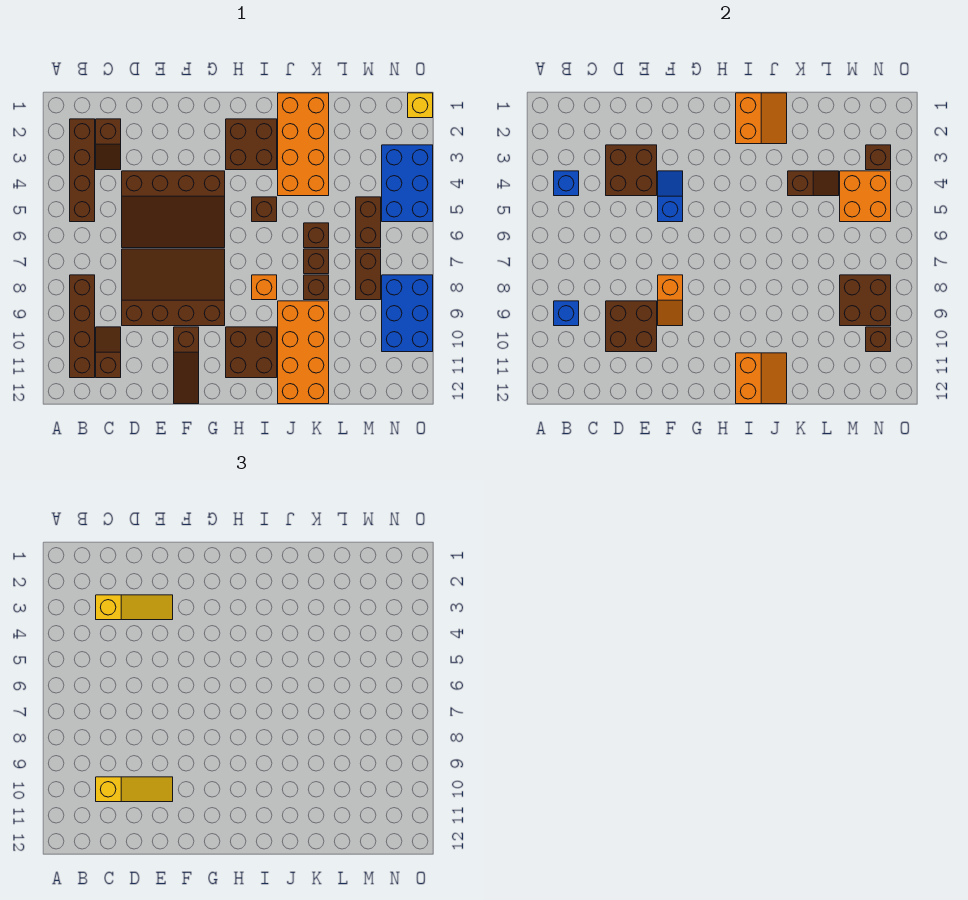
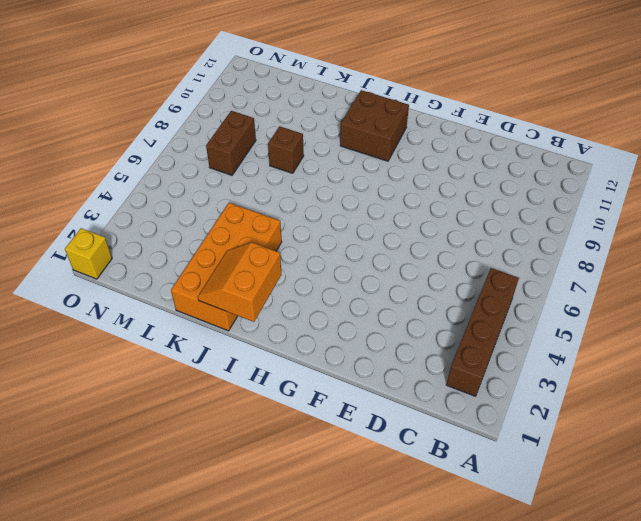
none -> brown 1x4 brick [70,275,95,378]
none -> brown 1x2 slope [96,119,121,170]
none -> brown 1x2 slope [96,327,121,378]
none -> brown 3x4 slope [122,171,225,248]

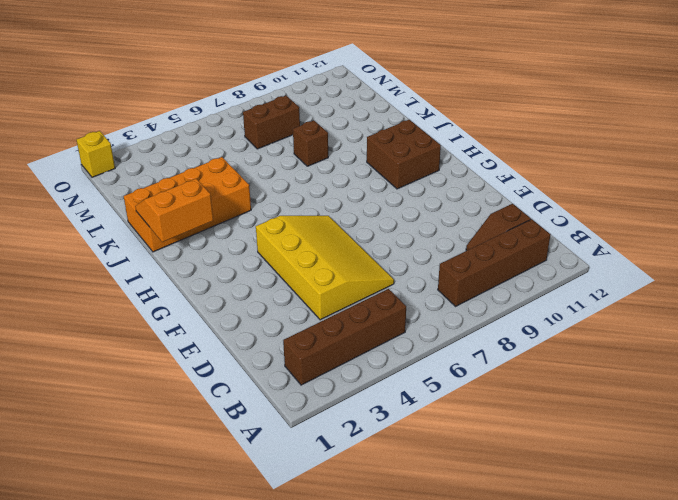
yellow 3x4 slope [256,216,394,320] -> brown 3x4 slope [122,171,225,248]
none -> brown 1x2 slope [96,119,121,170]
none -> brown 3x4 slope [122,249,225,326]
none -> brown 1x3 slope [174,327,199,404]
none -> brown 2x2 brick [226,119,277,170]

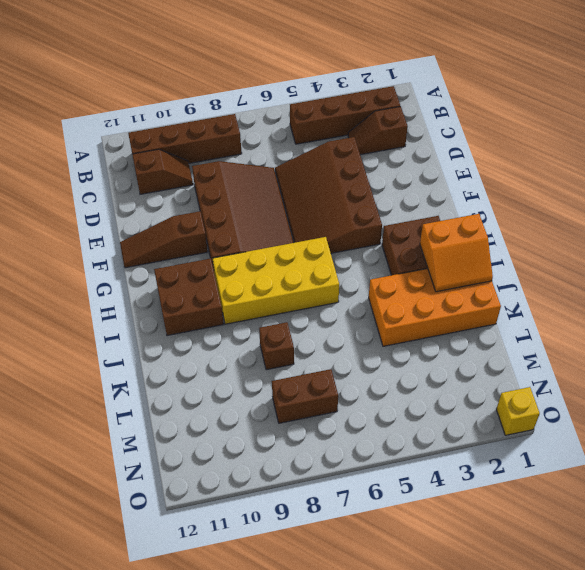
yellow 2x4 brick [212,237,339,324] -> orange 1x1 brick [252,275,277,300]
none -> brown 1x1 brick [252,197,277,222]
none -> orange 2x4 brick [278,301,329,404]
none -> brown 1x1 brick [304,223,329,248]
none -> brown 1x1 brick [304,249,329,274]

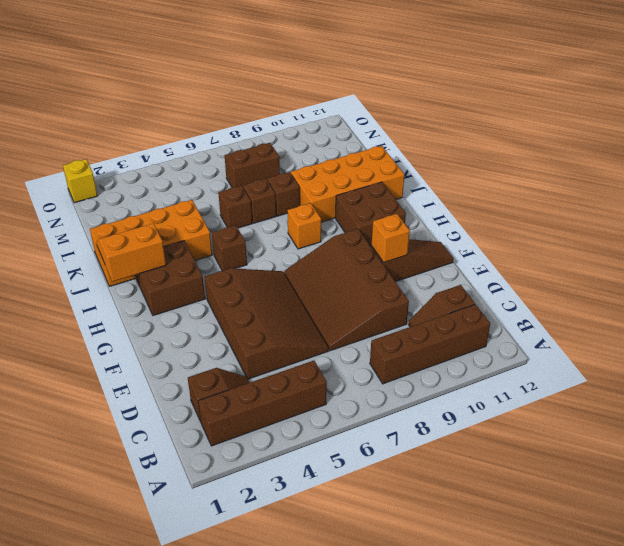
orange 1x1 brick [371,214,410,263] -> none
none -> brown 1x2 brick [356,197,381,248]
none -> blue 2x3 brick [382,145,433,222]
none -> blue 2x3 brick [382,275,433,352]
none -> blue 1x1 brick [554,171,579,196]

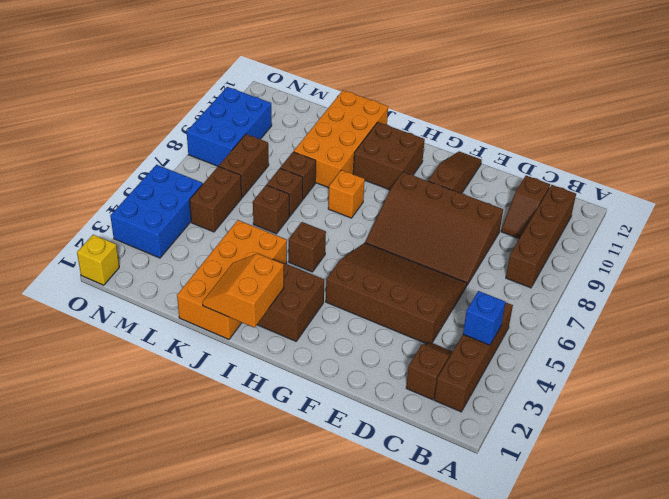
none -> blue 1x1 brick [554,301,579,326]
none -> brown 2x2 brick [606,145,657,196]
none -> brown 2x2 brick [606,301,657,352]
none -> blue 1x2 slope [658,171,683,222]

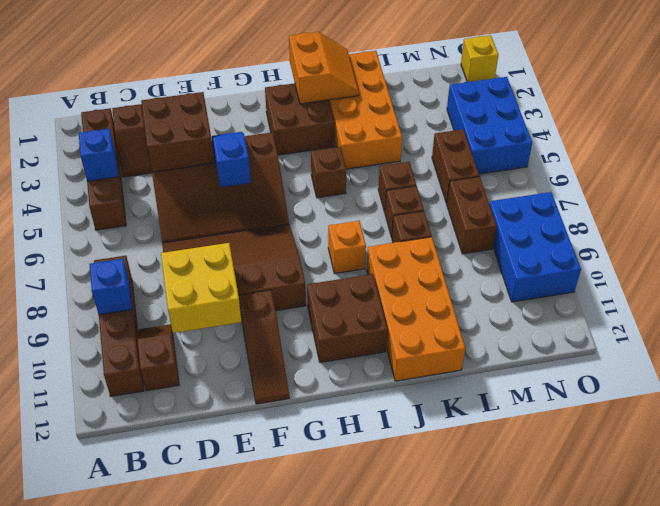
yellow 2x2 brick [161,243,242,333] -> brown 2x2 brick [606,301,657,352]
none -> orange 1x2 slope [658,275,683,326]
none -> orange 2x2 slope [736,353,787,404]
none -> brown 1x2 slope [788,171,839,196]
none -> orange 2x2 brick [840,171,891,222]

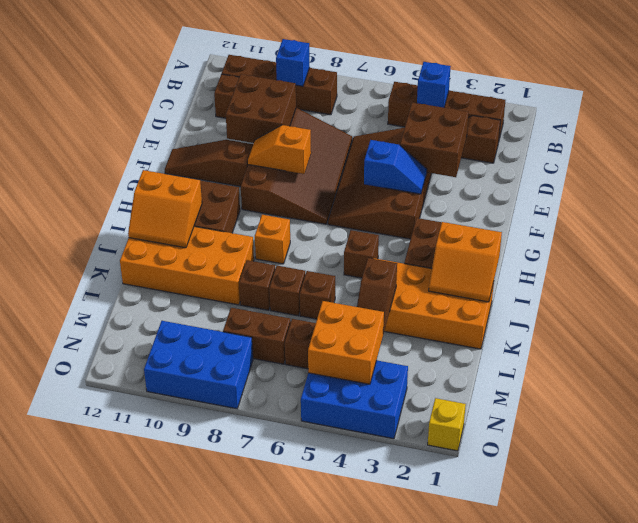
none -> brown 2x2 brick [840,275,891,326]
none -> brown 1x1 brick [866,145,891,170]
none -> brown 1x1 brick [866,327,891,352]
none -> yellow 1x3 slope [96,595,173,620]

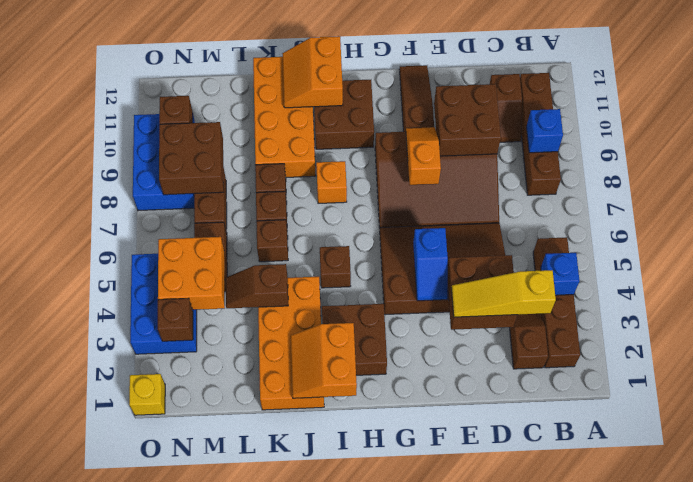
none -> yellow 1x3 slope [96,777,173,802]

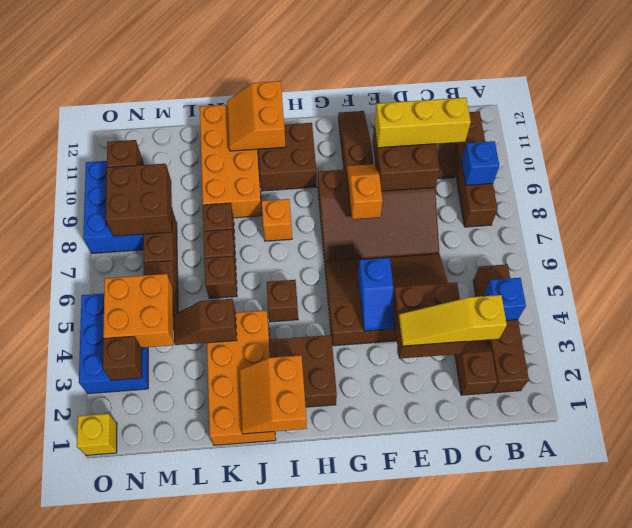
yellow 1x3 brick [375,98,471,148] -> yellow 1x3 slope [96,777,173,802]

